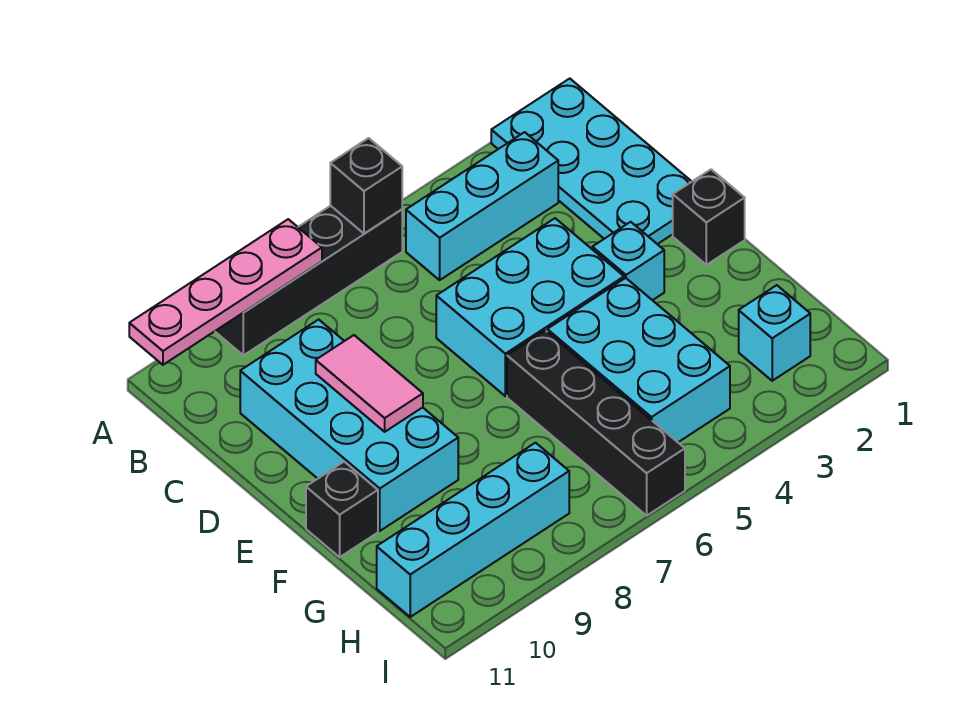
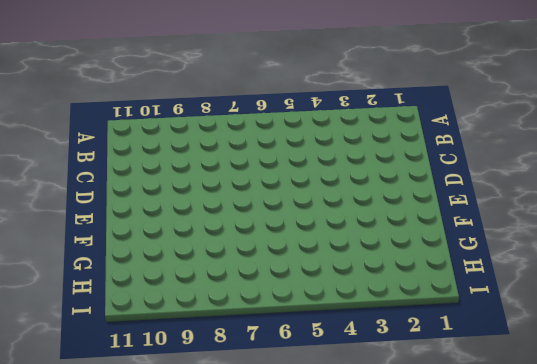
none -> cyan 2x4 plate [491,79,692,244]
none -> black 1x4 brick [215,206,402,355]
none -> cyan 1x3 brick [406,132,558,280]

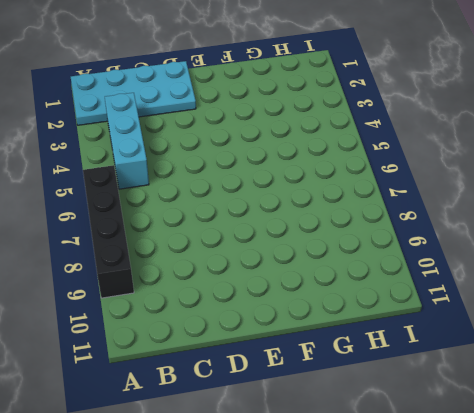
none -> cyan 2x4 brick [240,319,458,531]
none -> cyan 2x3 brick [436,218,624,396]
none -> black 1x1 brick [673,169,745,265]

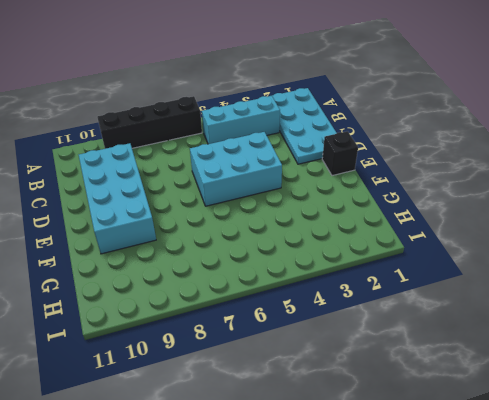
none -> cyan 1x1 brick [592,222,664,300]
none -> cyan 2x3 brick [547,278,730,442]
none -> black 1x4 brick [507,330,685,516]

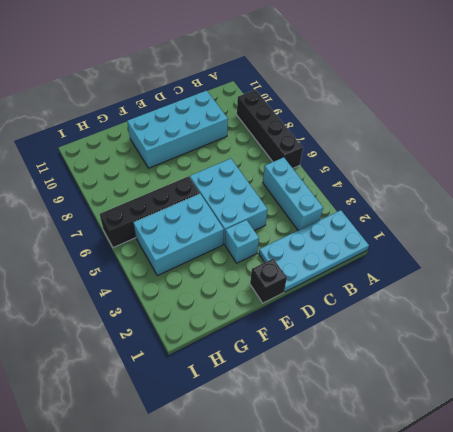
none -> black 1x1 brick [306,462,378,557]
none -> cyan 1x1 brick [739,285,810,381]
none -> cyan 1x4 brick [377,443,569,617]

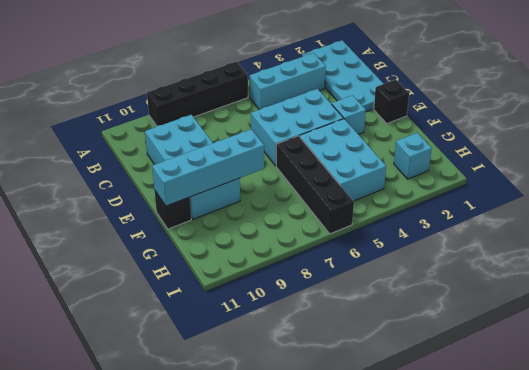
cyan 1x4 brick [152,129,264,206] -> cyan 1x4 brick moved to [377,443,569,617]
none -> black 1x1 brick [330,138,402,234]
none -> pink 1x4 plate [129,219,322,365]
none -> pink 1x2 tile [316,335,423,432]

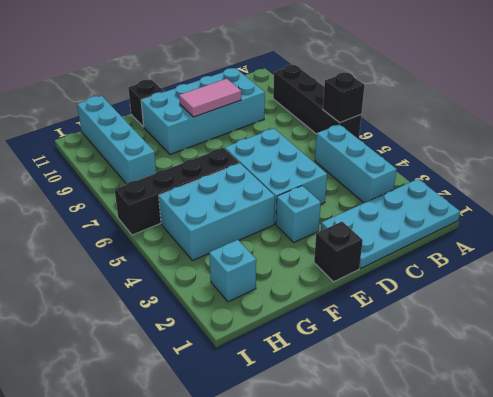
none -> pink 1x4 plate [129,219,322,365]

